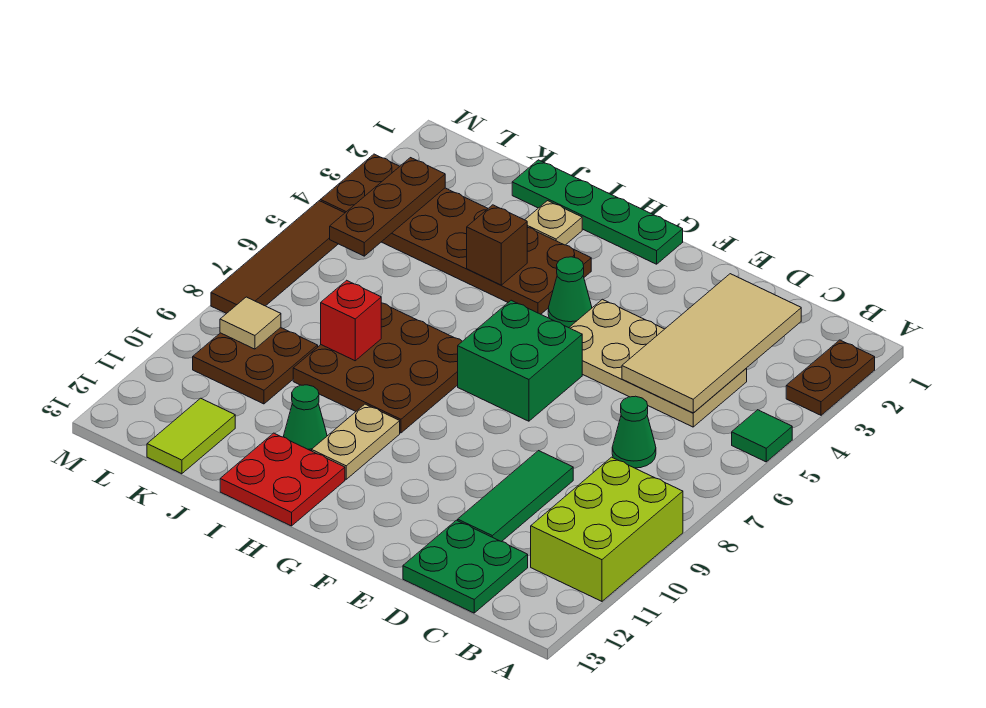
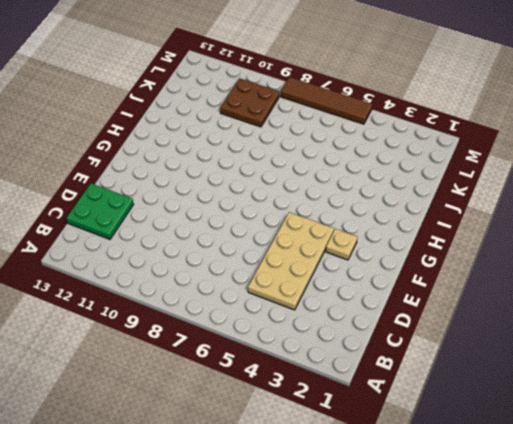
tan 1x1 plate [326,229,357,260] -> tan 1x1 plate moved to [525,201,582,245]
none -> brown 1x2 plate [786,340,875,415]
none -> green 1x1 tile [732,410,792,462]
none -> lime 2x3 brick [531,457,683,601]

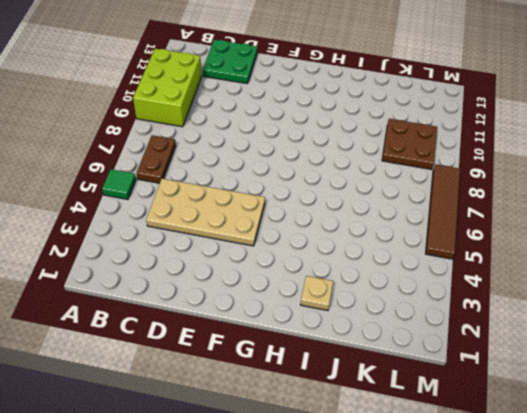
brown 1x2 plate [136,135,176,183] -> brown 1x2 plate moved to [786,340,875,415]
none -> green 1x1 cone [612,396,656,468]
none -> green 1x3 tile [457,451,573,542]
none -> green 2x2 brick [458,300,582,421]

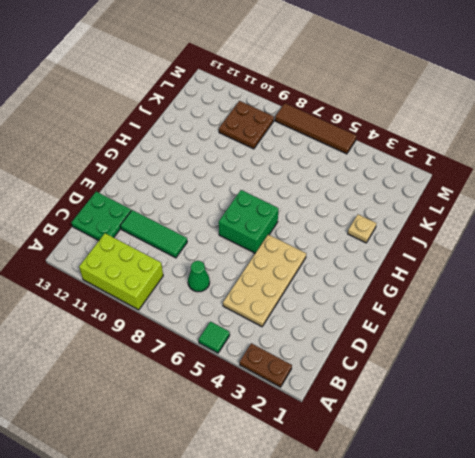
none -> green 1x4 plate [512,160,683,264]
none -> green 1x1 cone [548,257,592,328]
none -> brown 2x6 plate [320,154,591,314]

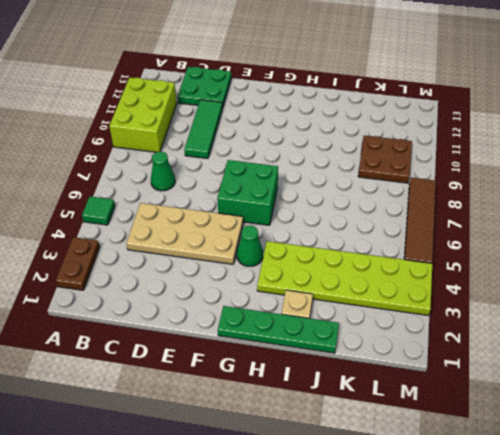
lime 2x6 plate [257,241,432,315] -> brown 2x6 plate [320,154,591,314]
none -> brown 3x3 plate [293,303,462,433]
none -> tan 1x2 plate [312,404,400,479]
none -> red 2x2 plate [220,433,345,526]

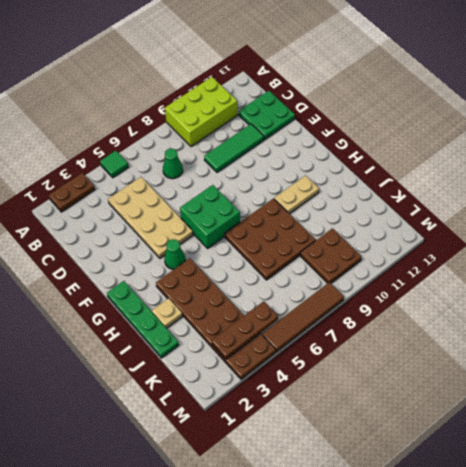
none -> red 2x2 plate [220,433,345,526]
none -> green 1x1 cone [284,385,327,451]
none -> lime 1x2 tile [147,398,235,474]

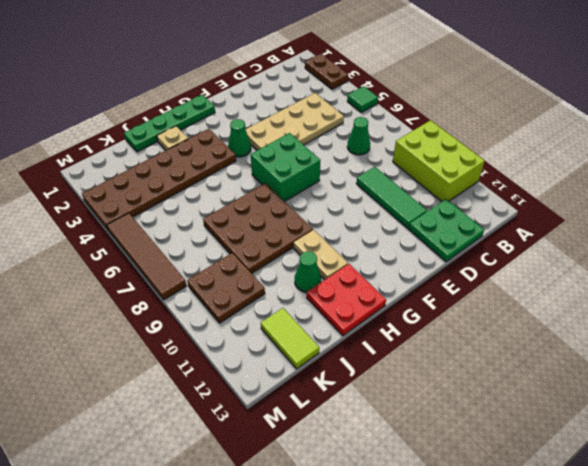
none -> tan 2x4 tile [622,274,801,413]
none -> brown 1x1 brick [467,205,527,285]
none -> red 1x1 brick [321,280,381,361]

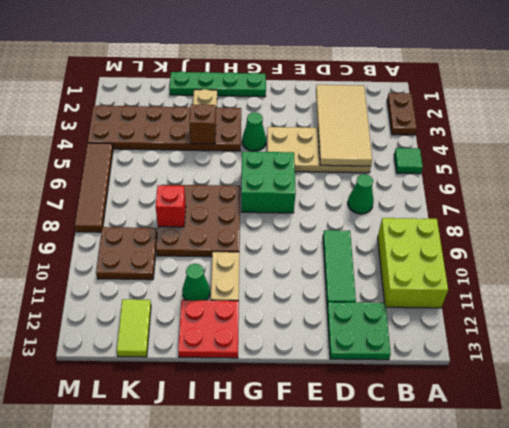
none -> brown 1x3 plate [330,158,445,256]
none -> tan 1x1 tile [220,297,281,349]

